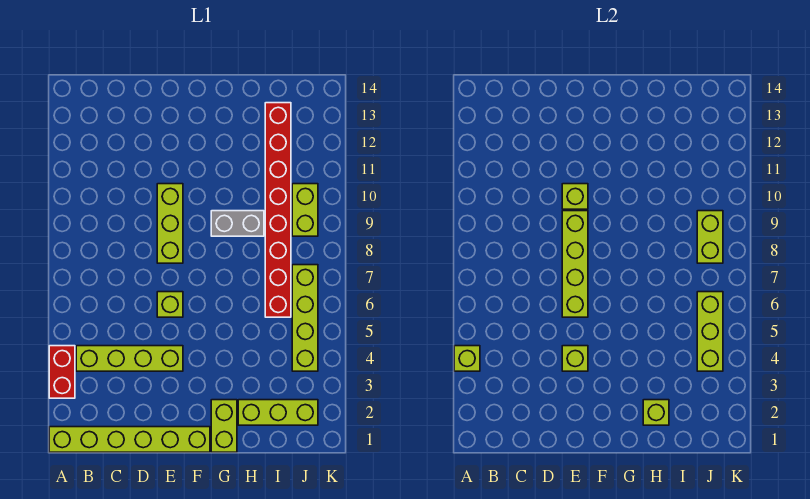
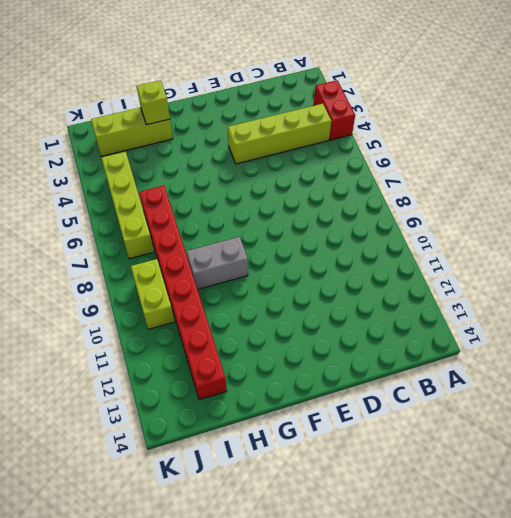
none -> lime 1x6 brick [49,427,210,452]
none -> lime 1x1 brick [157,292,183,317]
none -> lime 1x3 brick [157,184,183,263]

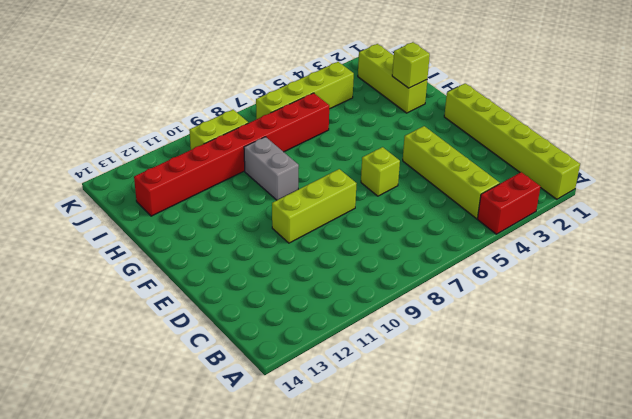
none -> lime 1x2 brick [211,400,237,452]
none -> lime 1x1 brick [454,346,480,371]
none -> lime 1x1 brick [562,346,588,371]

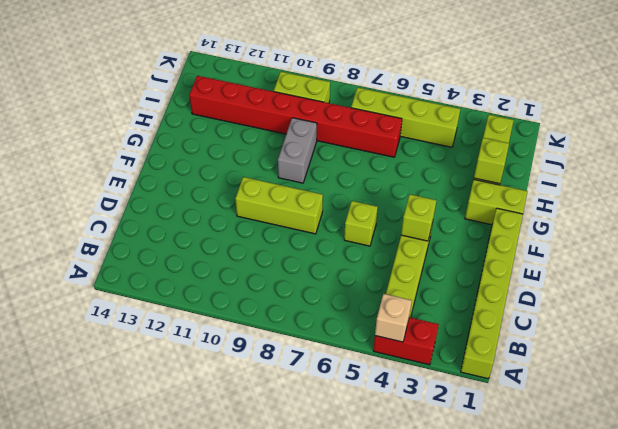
tan 1x1 brick [375,294,412,342] -> lime 1x1 brick [454,346,480,371]
none -> lime 1x4 brick [562,211,588,317]
none -> lime 1x1 brick [562,184,588,209]
none -> lime 1x3 brick [697,292,723,371]

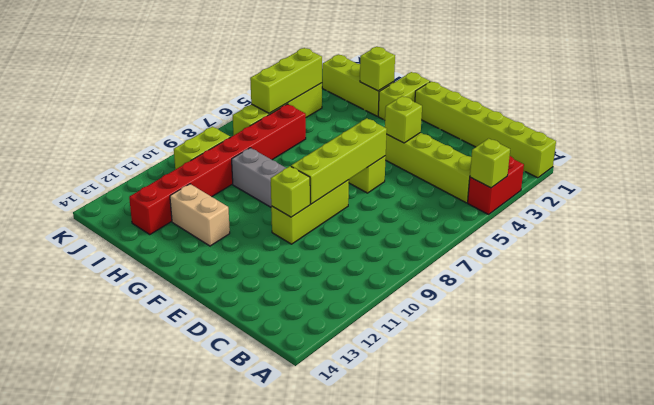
tan 1x2 brick [170,184,230,246] -> none
none -> lime 1x2 brick [697,211,723,263]

